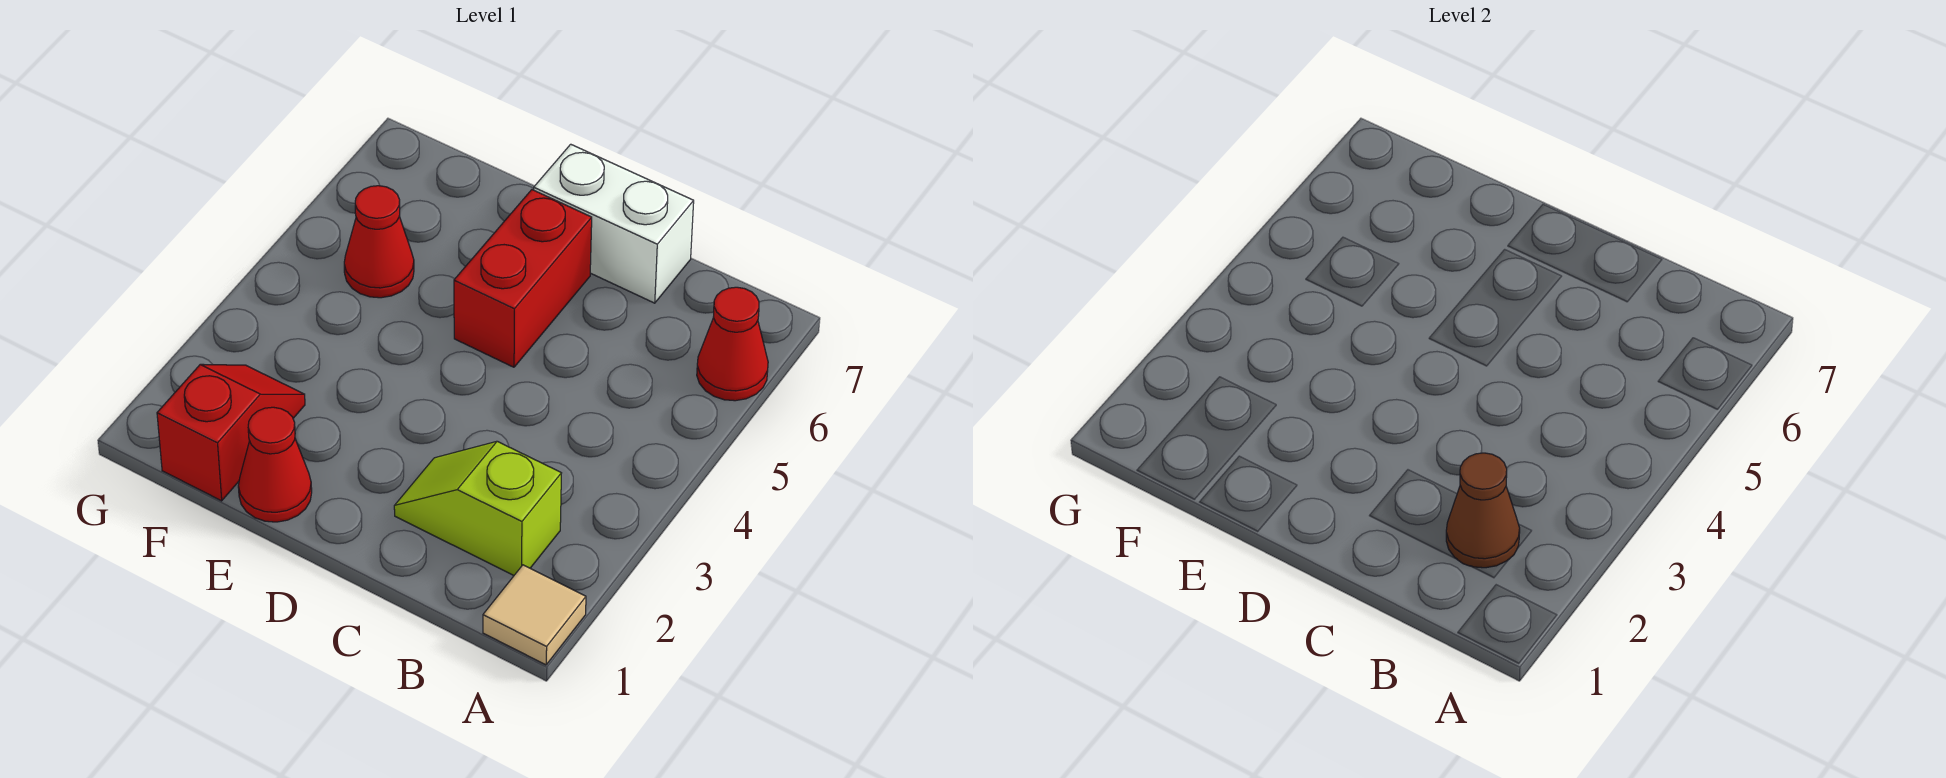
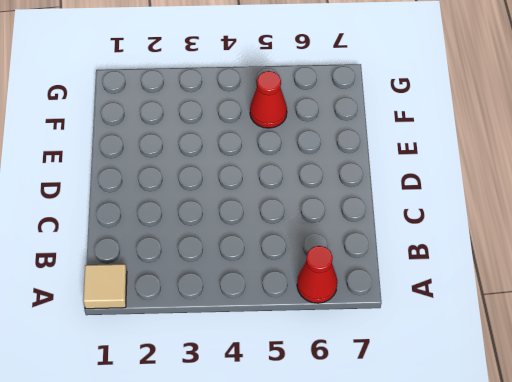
none -> lime 1x2 slope [394,441,561,575]
none -> white 1x2 brick [534,144,694,303]

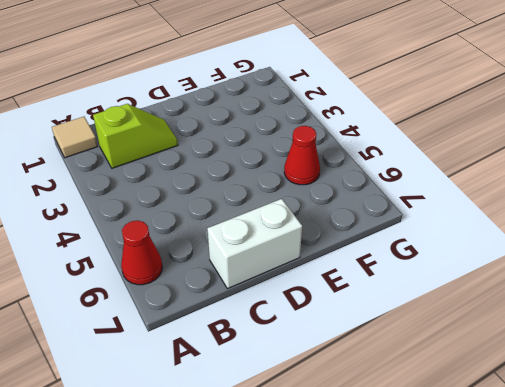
none -> red 1x2 brick [454,190,592,367]
none -> red 1x1 cone [238,407,312,522]

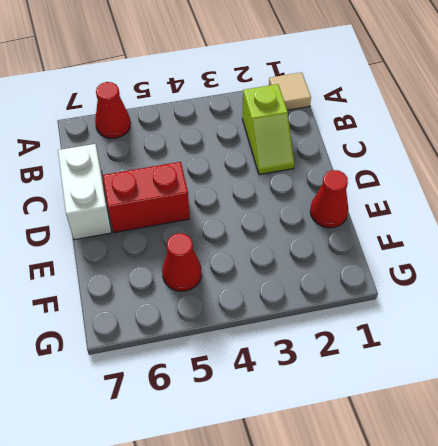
none -> red 1x2 slope [157,364,305,501]
none -> brown 1x1 cone [1446,453,1520,568]

